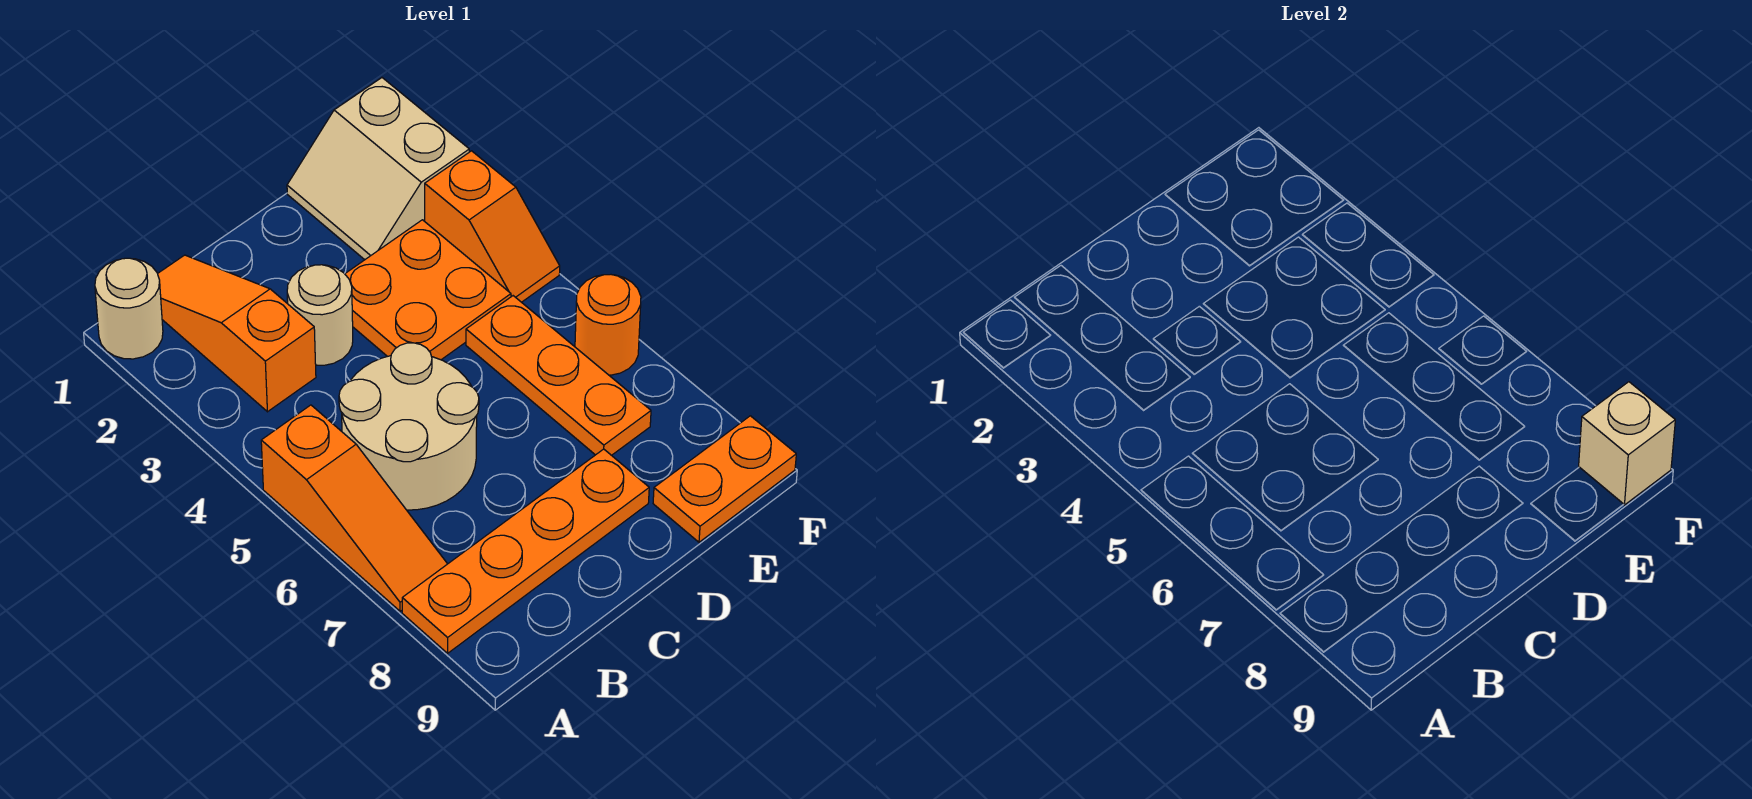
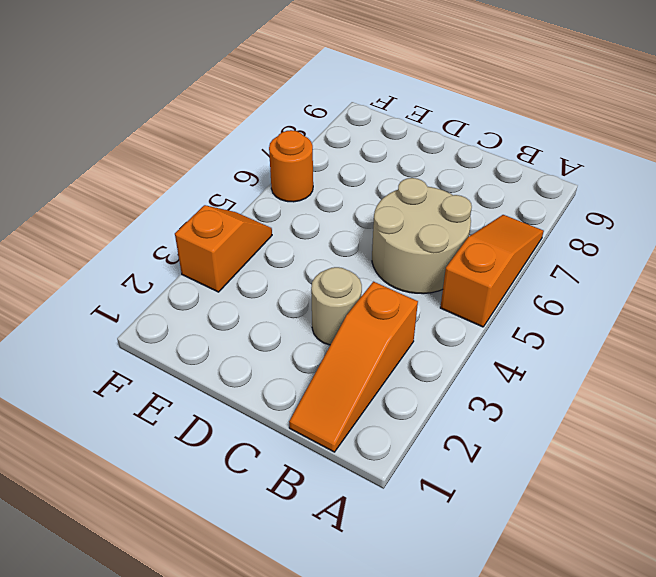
none -> tan 1x1 round brick [95,258,163,359]
none -> orange 1x4 plate [402,449,649,653]
none -> orange 2x2 plate [345,220,511,360]

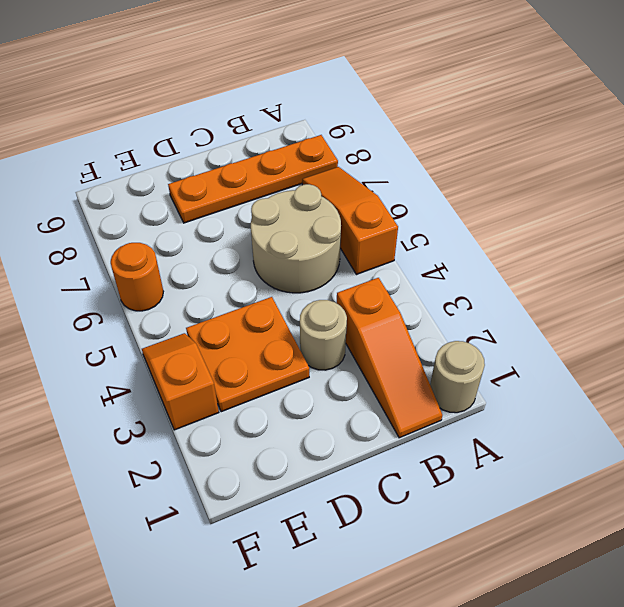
none -> tan 2x2 slope [287,78,469,260]
none -> orange 1x3 plate [466,296,651,455]
none -> orange 1x2 plate [653,416,796,542]

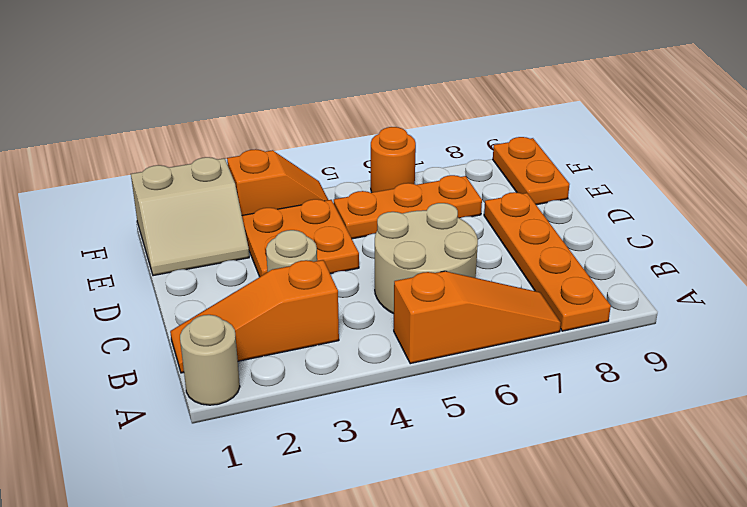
none -> tan 1x1 brick [1579,382,1675,505]

